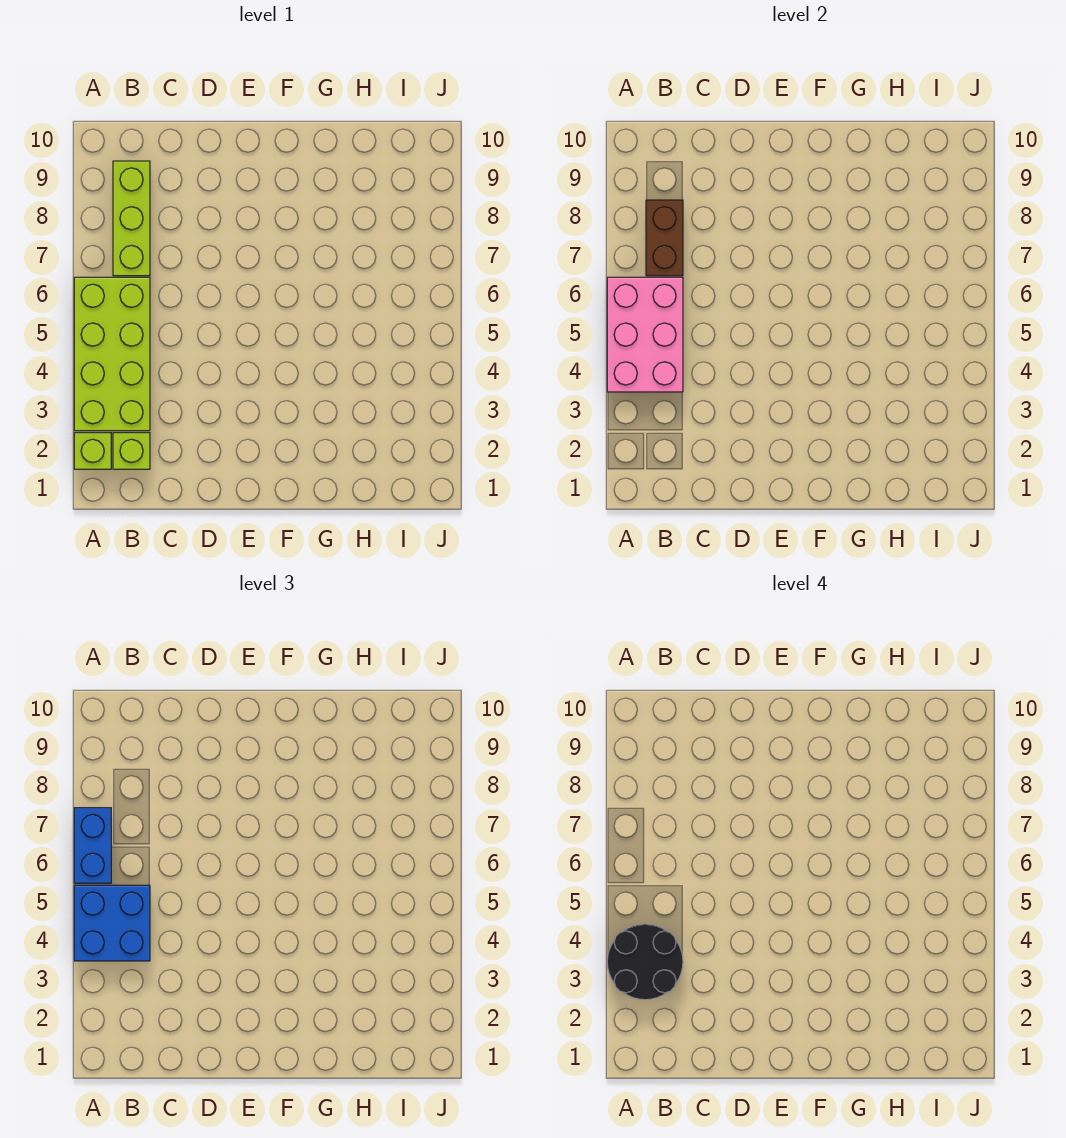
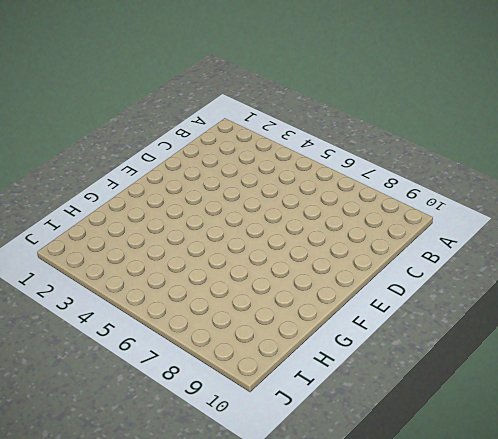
none -> lime 1x1 brick [74,433,111,469]
none -> lime 2x4 brick [74,277,150,431]

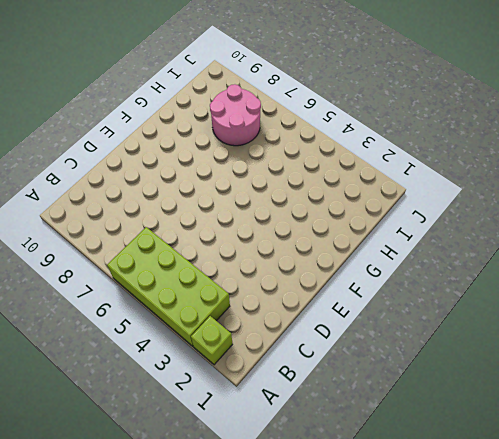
pink 2x2 round brick [210,84,261,146] -> none
none -> lime 1x1 brick [113,433,150,469]
none -> lime 1x3 brick [113,161,150,276]

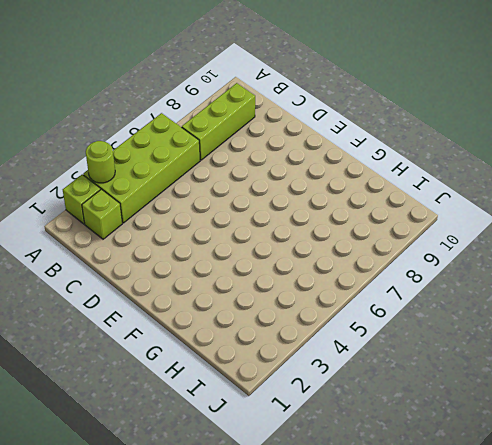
lime 1x1 round brick [86,141,115,183] -> none
none -> pink 2x3 brick [607,277,683,392]
none -> brown 1x2 brick [646,200,683,276]

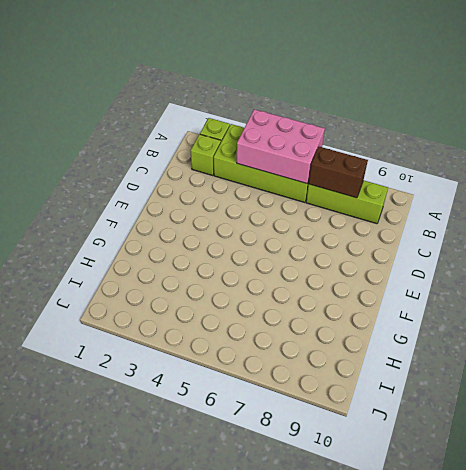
none -> blue 2x2 brick [74,885,150,961]
none -> blue 1x2 brick [74,808,111,883]

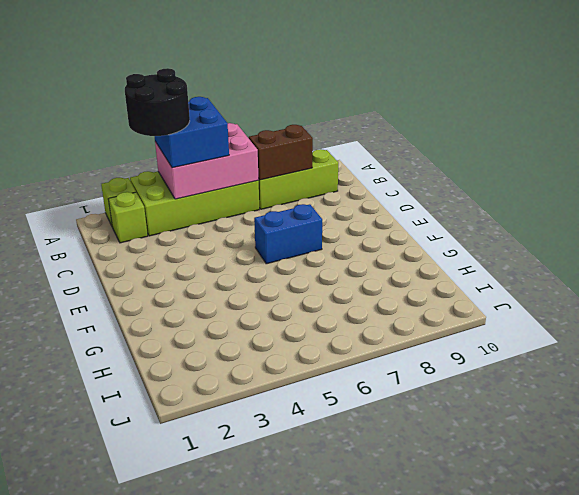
blue 1x2 brick [254,204,322,264] -> blue 1x2 brick moved to [74,808,111,883]

